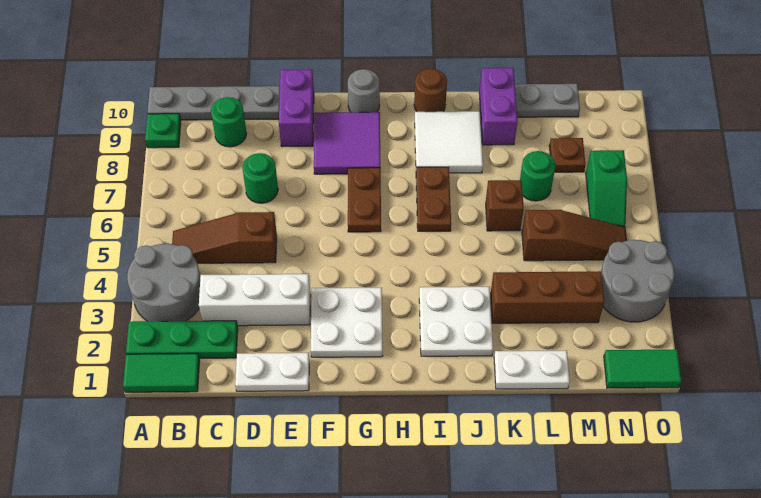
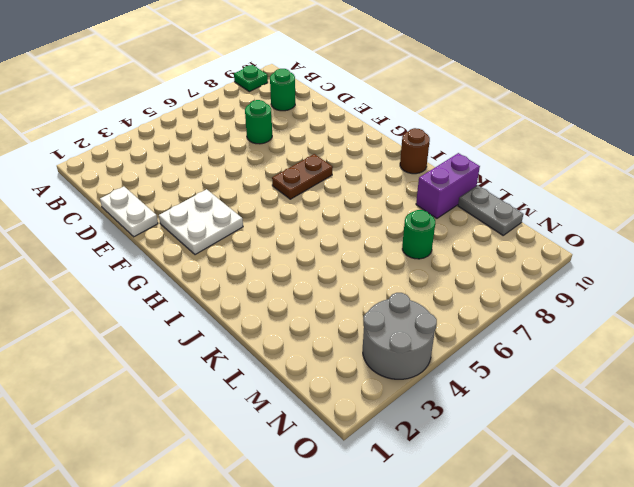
none -> green 1x2 tile [123,354,200,392]
none -> green 1x3 plate [126,321,238,358]
none -> grey 2x2 round brick [127,244,200,321]
none -> grey 1x4 plate [148,86,280,120]

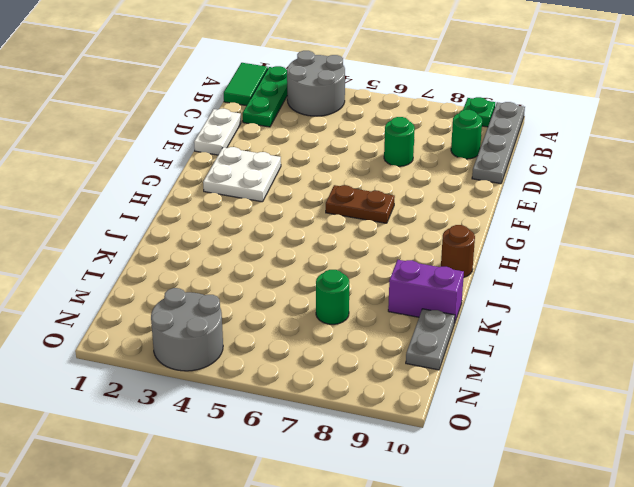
none -> brown 1x3 slope [172,212,277,263]
none -> white 1x3 brick [199,274,311,326]
none -> purple 1x2 brick [279,70,314,147]
none -> purple 2x2 tile [314,112,380,174]

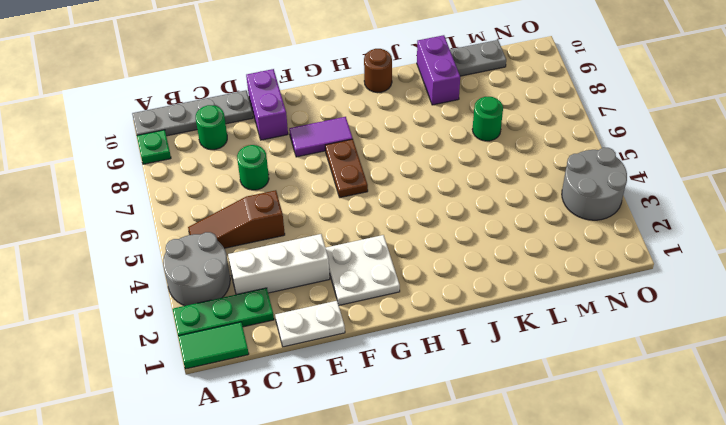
purple 1x2 tile [289,117,353,157] -> purple 2x2 tile [314,112,380,174]
none -> grey 1x1 round brick [348,69,380,112]
none -> white 2x2 plate [419,287,493,356]
none -> brown 1x2 plate [416,167,451,231]
none -> white 2x2 tile [415,111,483,173]

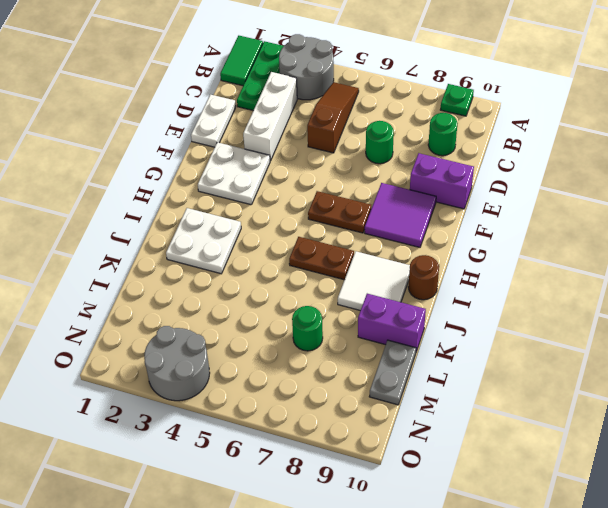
none -> grey 1x4 plate [148,86,280,120]
none -> grey 1x1 round brick [348,69,380,112]
none -> white 1x2 plate [494,350,570,389]
none -> brown 1x3 brick [491,271,604,323]

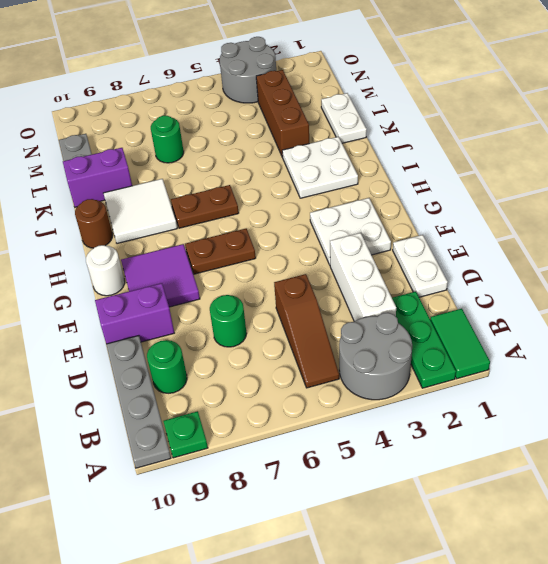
white 1x1 round brick [86,245,125,296] -> grey 1x1 round brick [348,69,380,112]
none -> brown 1x1 brick [486,180,524,231]
none -> brown 1x3 slope [522,210,627,261]
none -> brown 1x1 plate [549,138,585,172]
none -> green 1x2 tile [604,350,681,388]

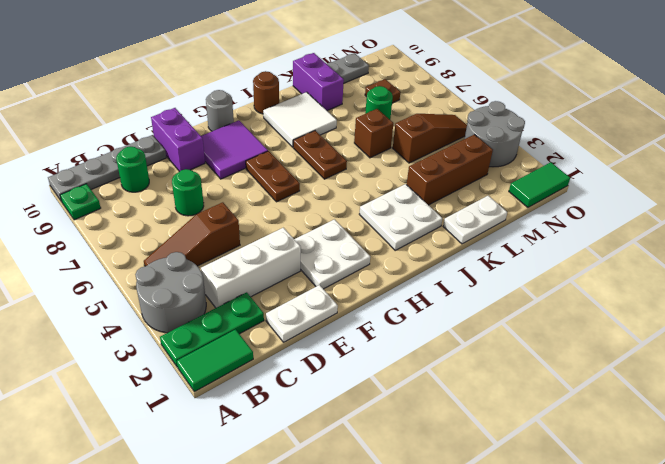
none -> green 1x2 slope [586,150,627,227]

